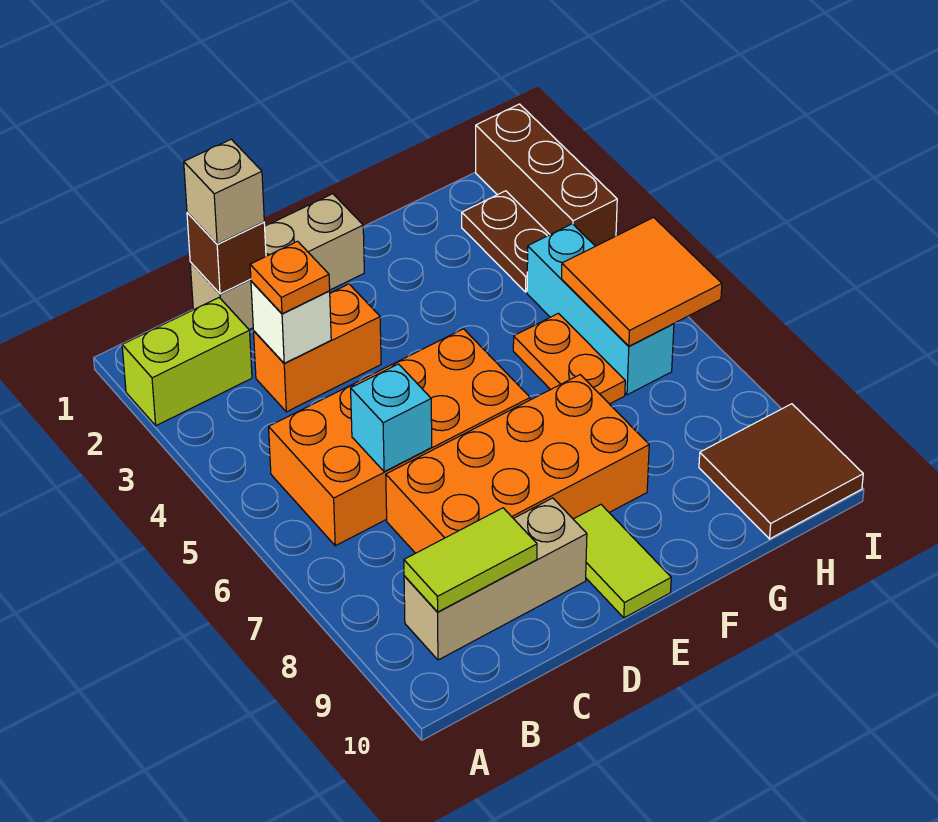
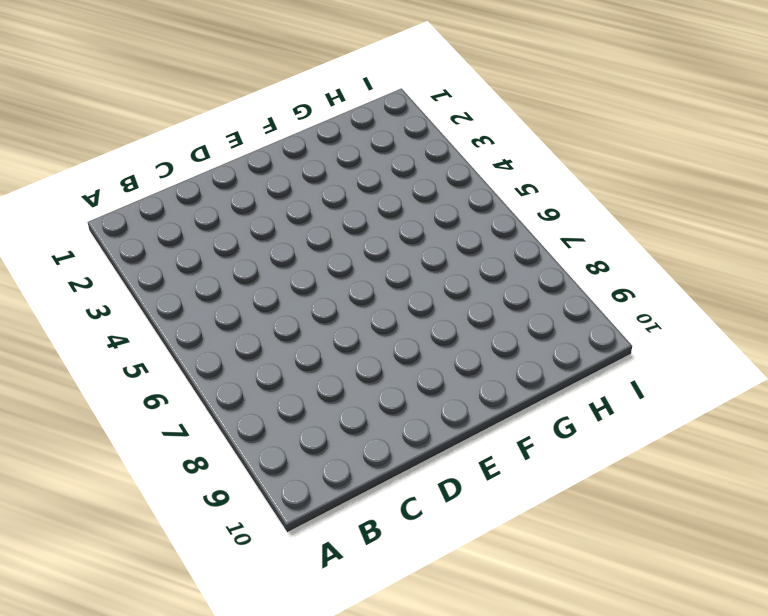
none -> lime 1x2 brick [122,298,252,426]
none -> orange 2x4 brick [269,329,530,546]
none -> tan 1x3 brick [404,498,587,660]

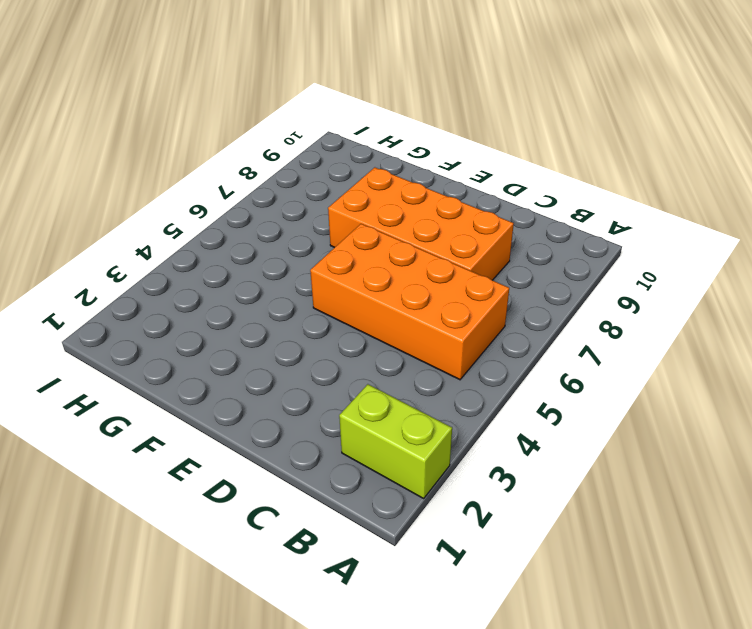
none -> tan 1x3 brick [404,498,587,660]
none -> tan 1x3 brick [190,194,364,330]
none -> orange 1x2 brick [254,284,381,412]

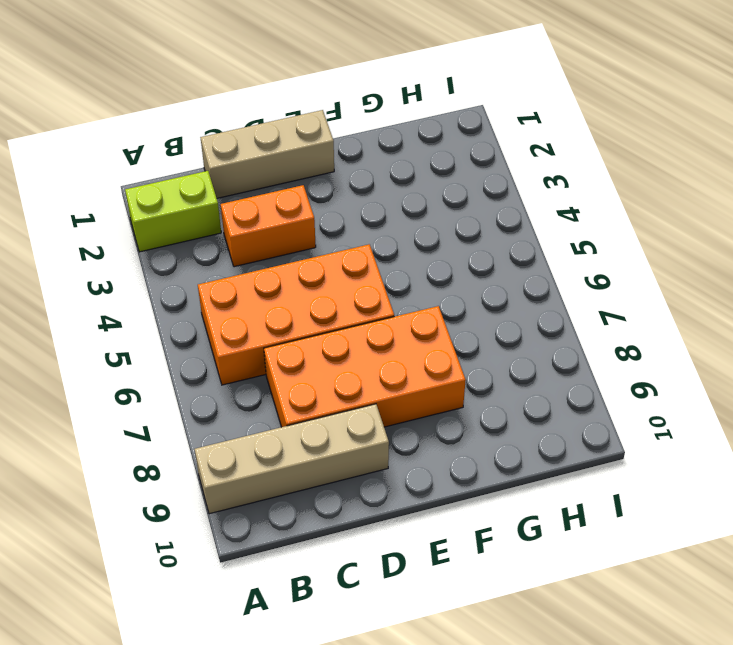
tan 1x4 brick [195,404,389,514] -> tan 1x3 brick [404,498,587,660]
none -> lime 1x2 tile [573,505,671,618]
none -> orange 1x2 plate [513,313,625,404]
none -> brown 1x2 plate [462,191,550,292]

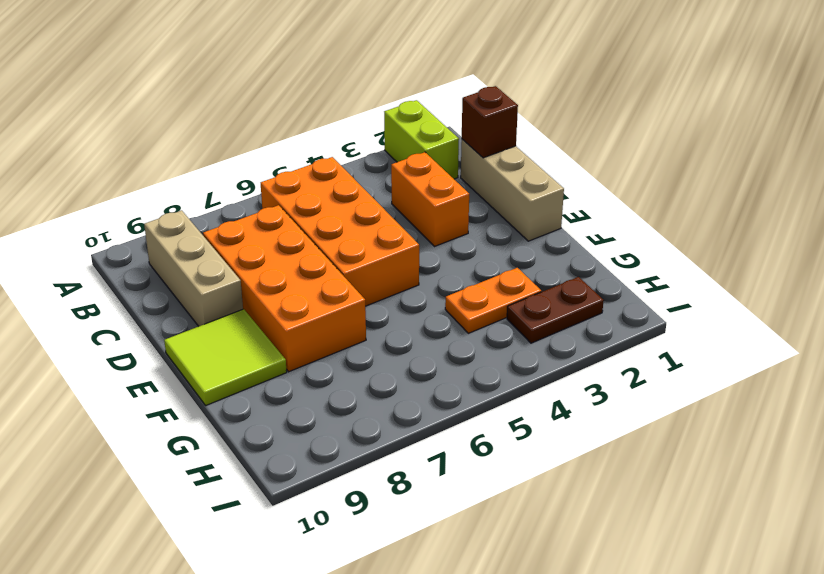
lime 2x2 tile [164,309,287,405] -> lime 1x2 tile [573,505,671,618]
orange 1x2 plate [445,268,541,333] -> orange 1x2 plate moved to [513,313,625,404]
none -> cyan 1x3 brick [527,224,674,395]
none -> brown 2x2 tile [699,404,863,539]
none -> brown 1x3 brick [476,104,617,246]

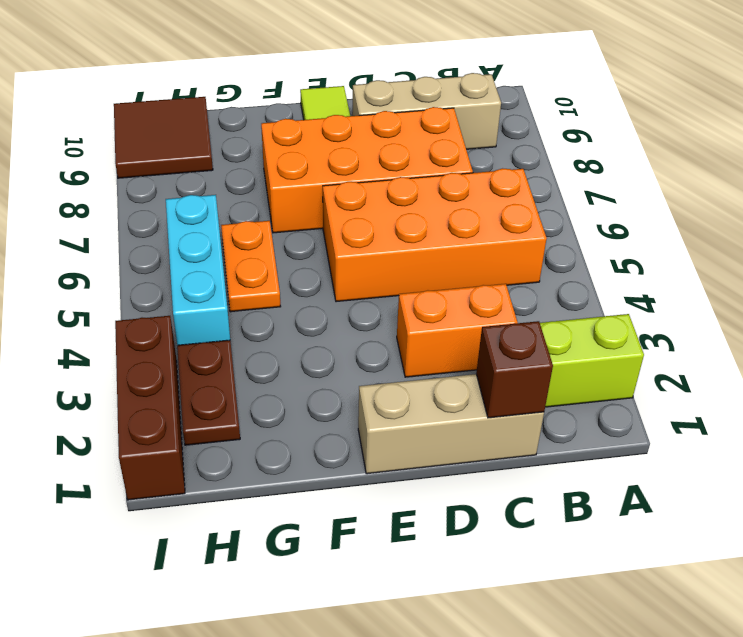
none -> lime 1x2 tile [404,508,537,612]
none -> white 1x1 brick [251,281,331,363]
none -> cyan 1x1 brick [351,364,432,472]

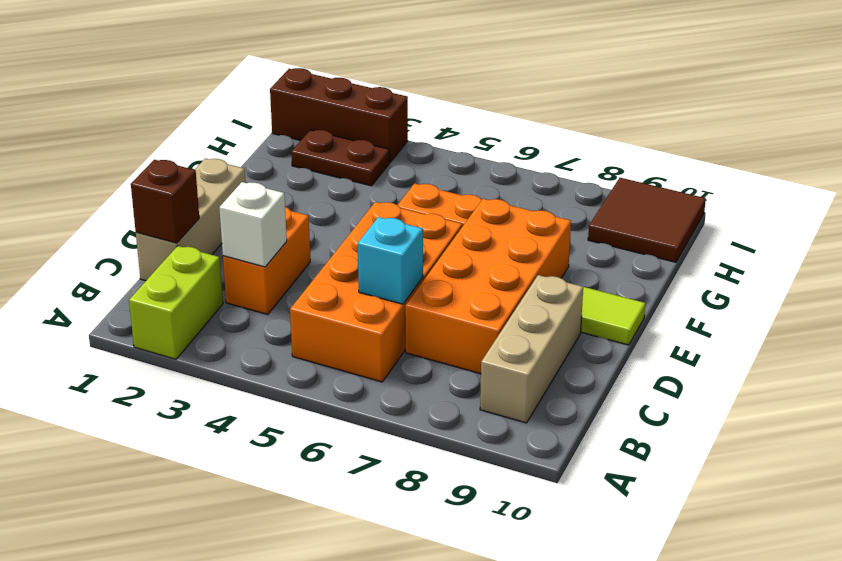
none -> cyan 1x3 brick [527,224,674,395]
none -> lime 1x2 tile [404,508,537,612]
none -> orange 2x2 tile [562,217,722,346]

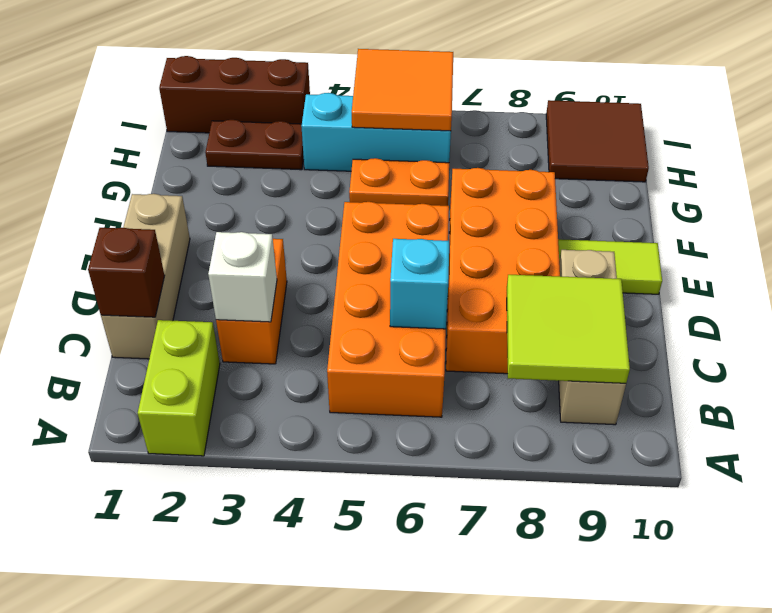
lime 2x2 tile [507,275,630,383] -> lime 1x2 tile [404,508,537,612]
none -> tan 1x1 brick [184,139,264,244]
none -> orange 1x1 plate [250,241,330,314]

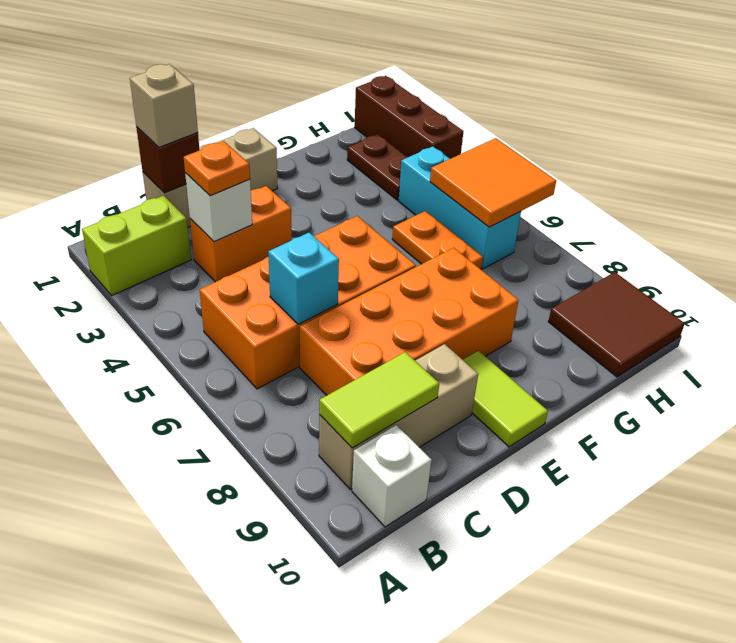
white 1x1 brick [352,425,432,527] -> none

